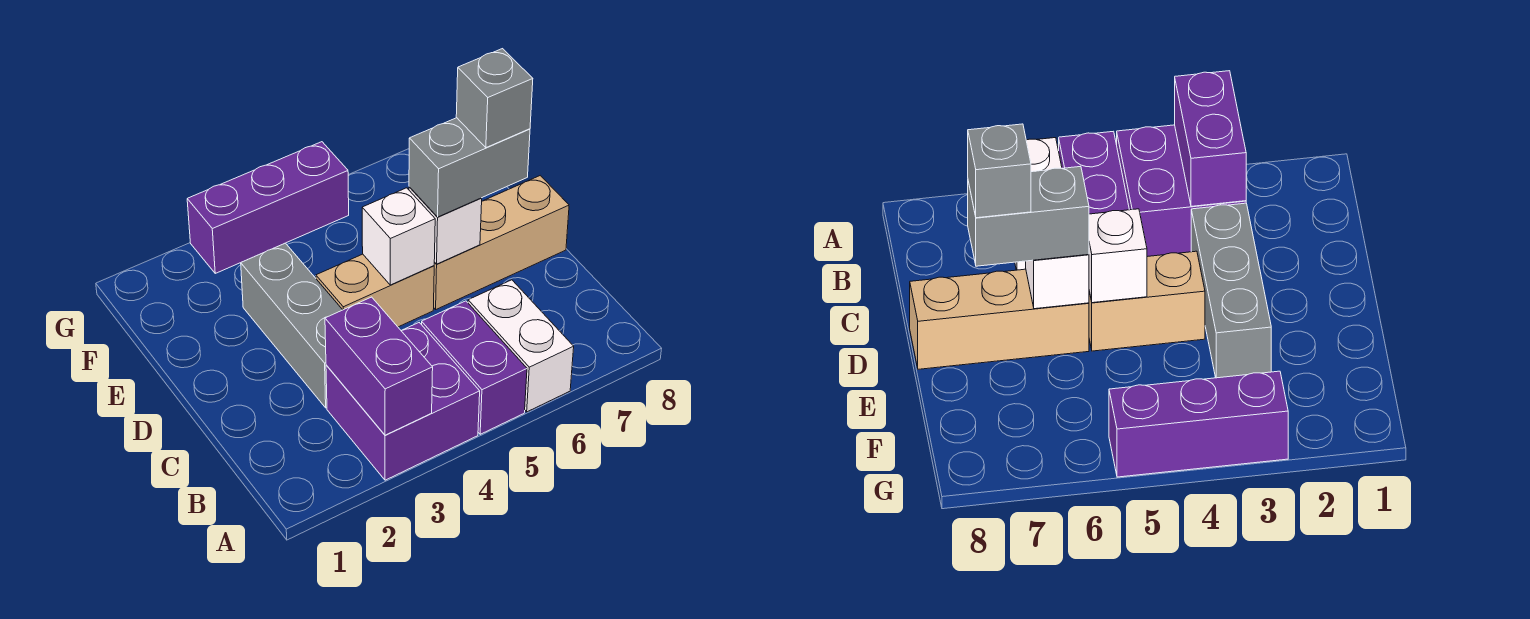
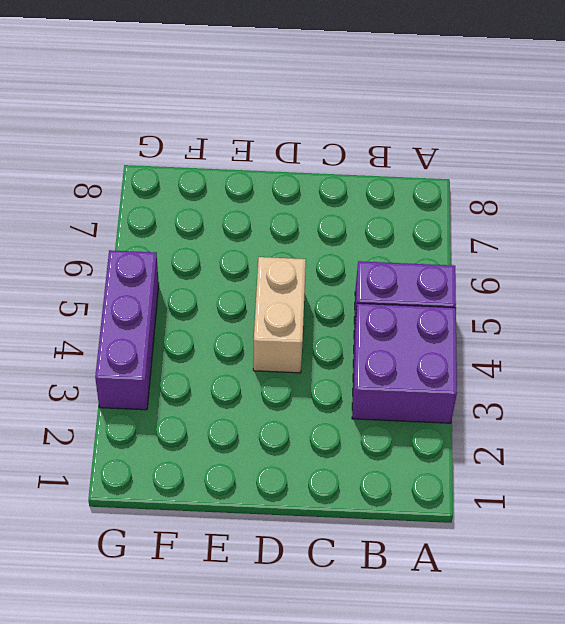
none -> white 1x2 brick [468,280,574,412]
none -> grey 1x3 brick [241,243,342,408]
none -> tan 1x3 brick [434,176,569,309]

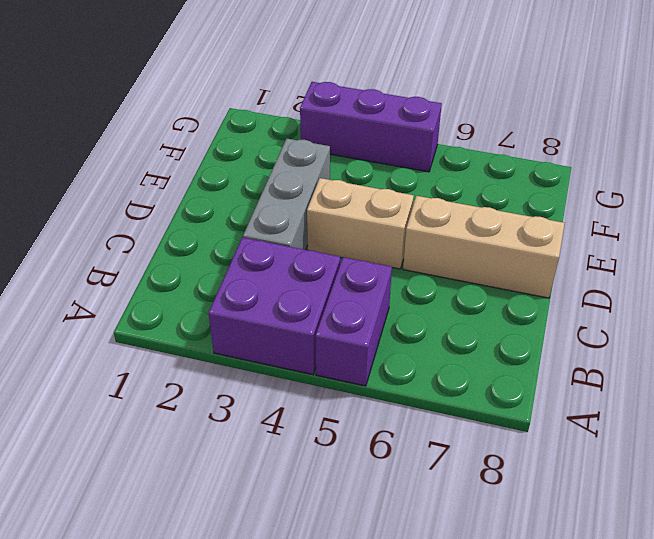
none -> white 1x2 brick [468,280,574,412]
none -> purple 1x2 brick [325,297,433,435]
none -> white 1x1 brick [362,188,435,285]

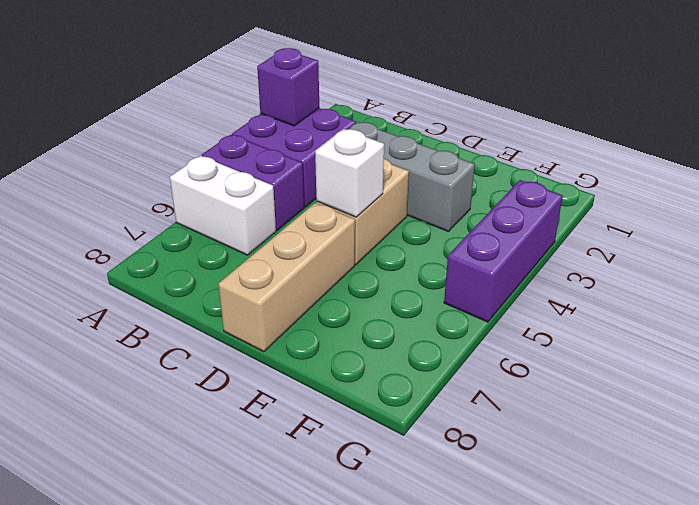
purple 1x1 brick [257,48,319,126] -> purple 1x2 brick [325,297,433,435]
none -> white 1x1 brick [409,187,482,264]
none -> grey 1x2 brick [409,118,530,217]
none -> grey 1x1 brick [456,49,533,148]

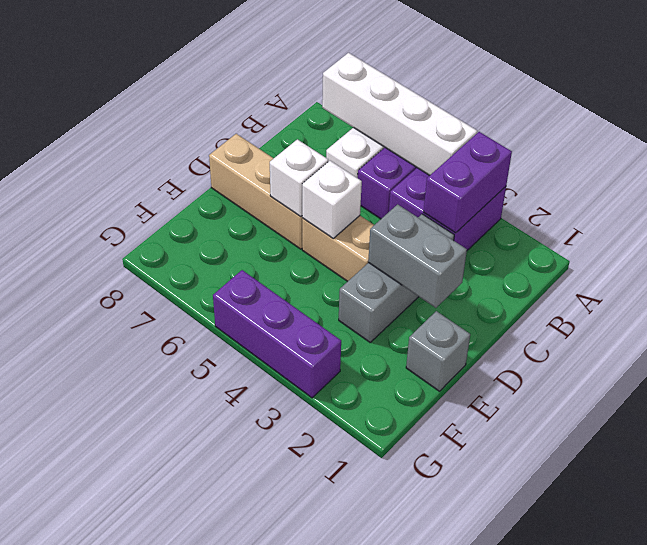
white 1x4 brick [322,53,477,176] -> none
grey 1x2 brick [368,204,467,308] -> grey 1x2 brick moved to [409,118,530,217]
grey 1x1 brick [406,311,470,391] -> grey 1x1 brick moved to [456,49,533,148]

